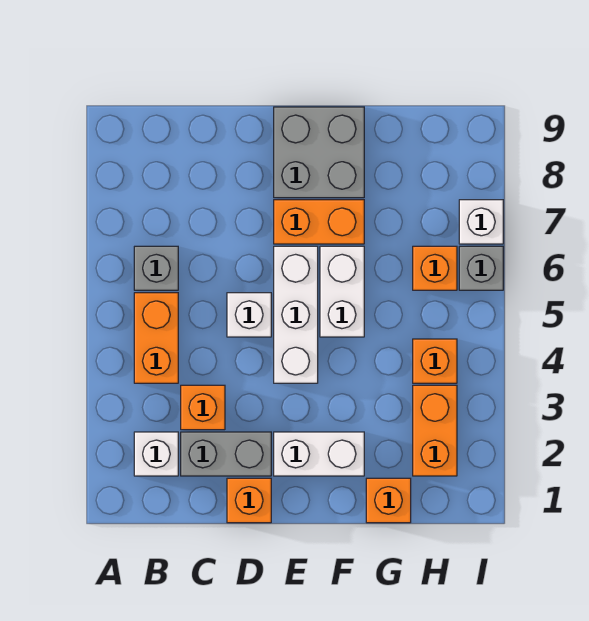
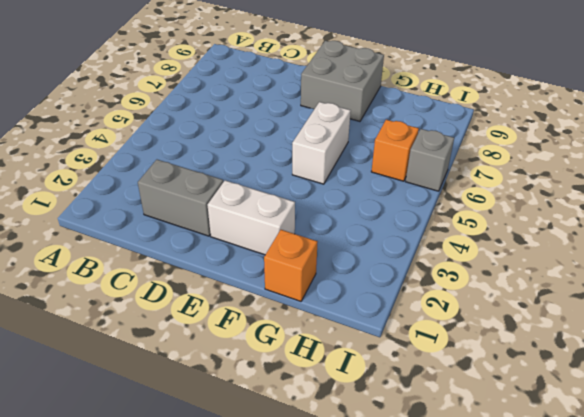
none -> white 1x1 brick [134,432,178,476]
none -> orange 1x2 brick [134,293,178,383]
none -> grey 1x1 brick [134,246,178,290]

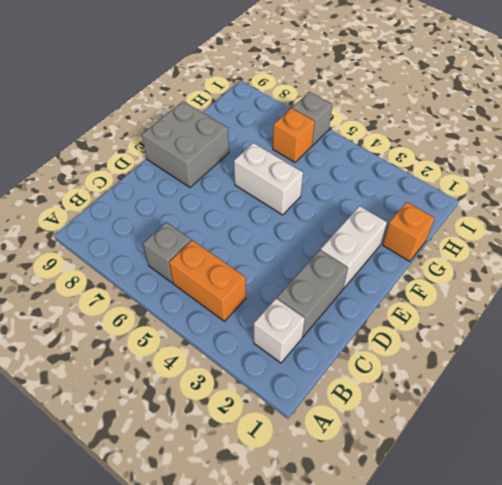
none -> orange 1x1 brick [181,385,225,430]
none -> orange 1x1 brick [227,478,271,523]
none -> white 1x1 brick [227,293,271,337]

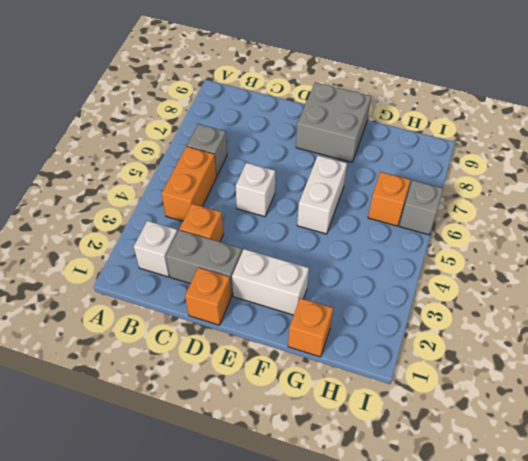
none -> white 1x3 brick [274,246,318,383]
none -> orange 1x2 brick [274,200,364,244]
none -> orange 1x2 brick [413,385,457,476]

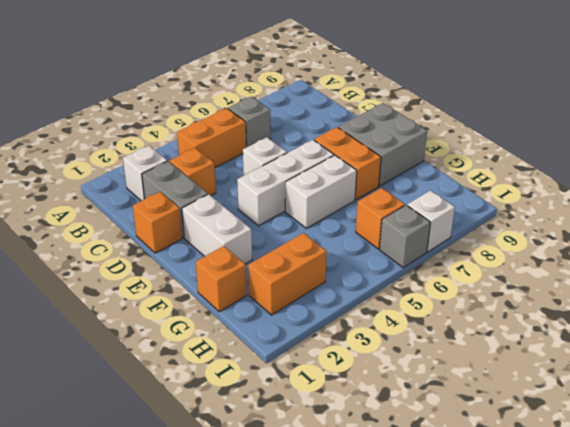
none -> orange 1x1 brick [413,339,457,383]

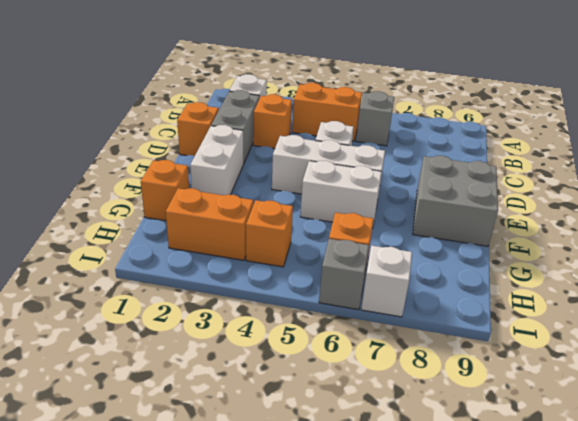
none -> orange 1x2 brick [274,200,364,244]

